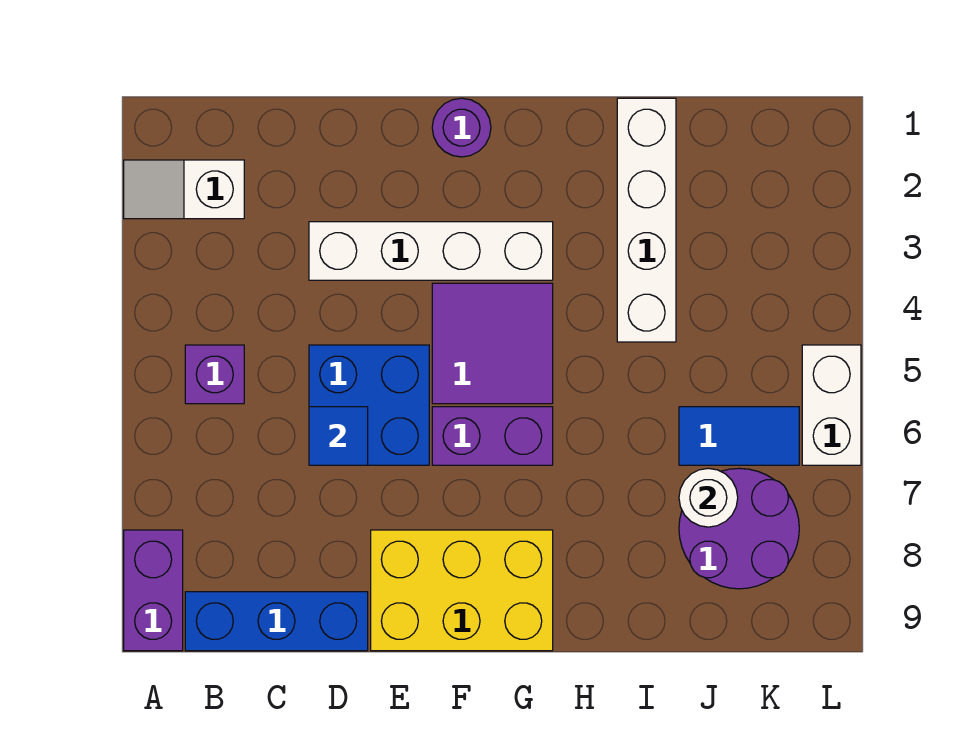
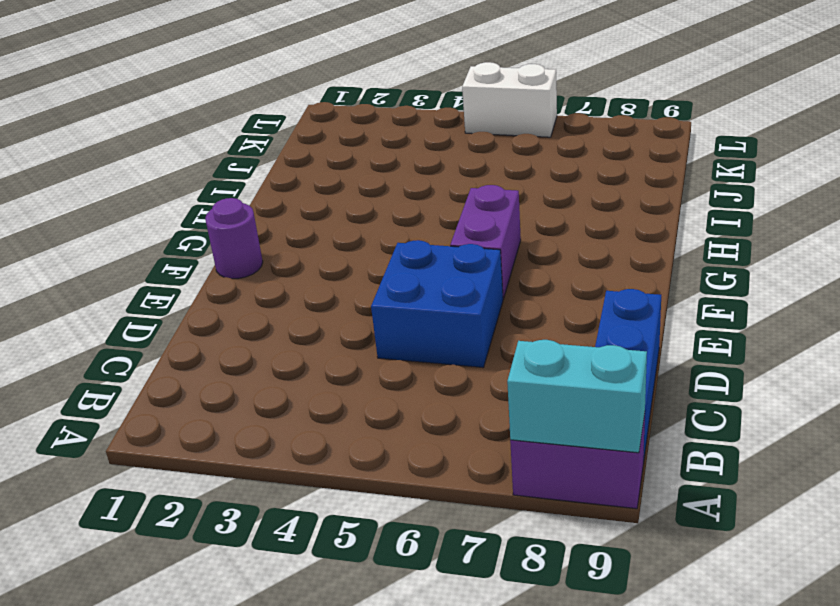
cyan 1x2 brick [507,340,647,453] -> none
none -> white 1x2 slope [124,160,244,219]
none -> purple 1x1 brick [185,345,244,404]
none -> white 1x4 brick [309,222,553,280]

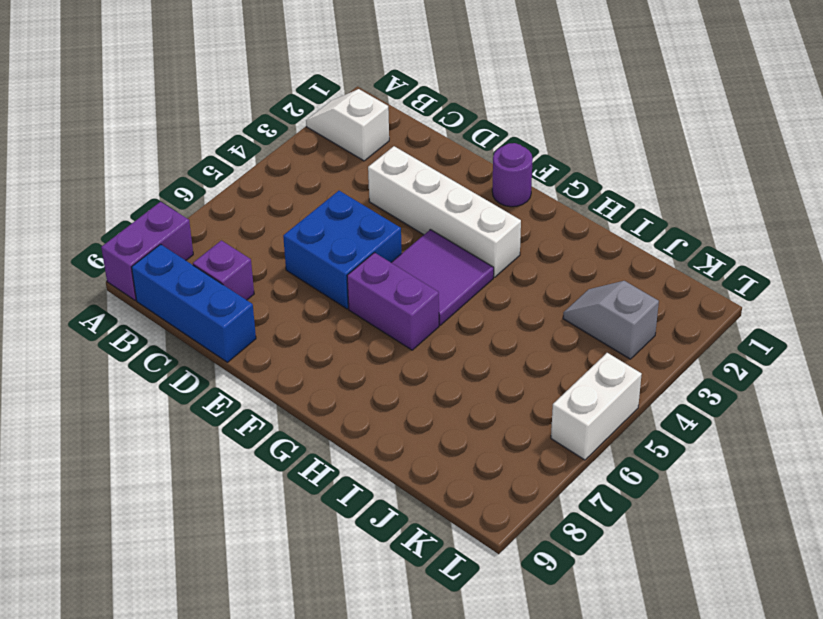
purple 1x1 brick [193,240,254,300] -> purple 1x1 brick moved to [185,345,244,404]
grey 1x2 slope [563,281,659,359] -> none
none -> yellow 2x3 brick [371,530,553,651]
none -> white 1x4 brick [617,98,676,342]
none -> blue 1x2 tile [679,407,799,465]

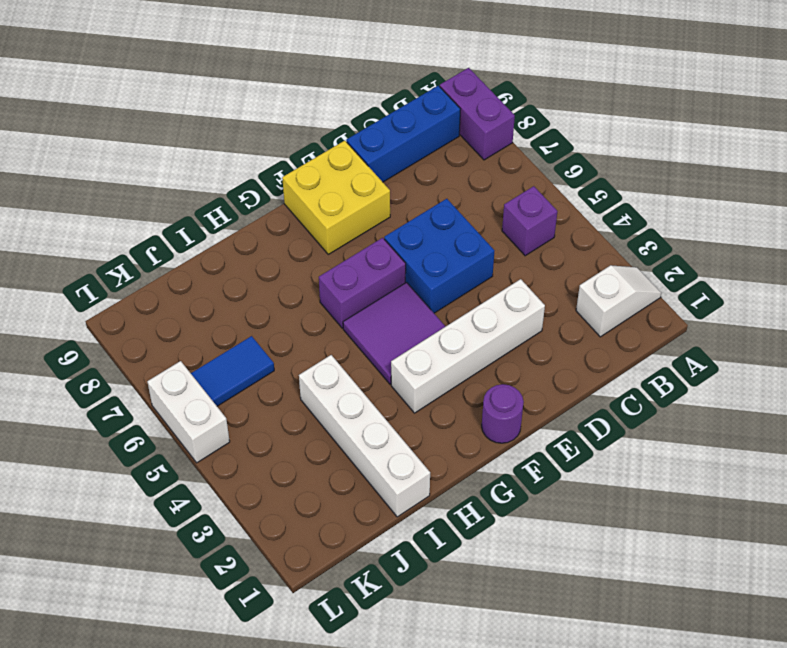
yellow 2x2 brick [282,141,390,254] -> yellow 2x3 brick [371,530,553,651]
none -> purple 2x2 round brick [679,468,799,589]
none -> blue 1x1 tile [309,407,368,465]
none -> white 1x1 round brick [679,468,738,527]

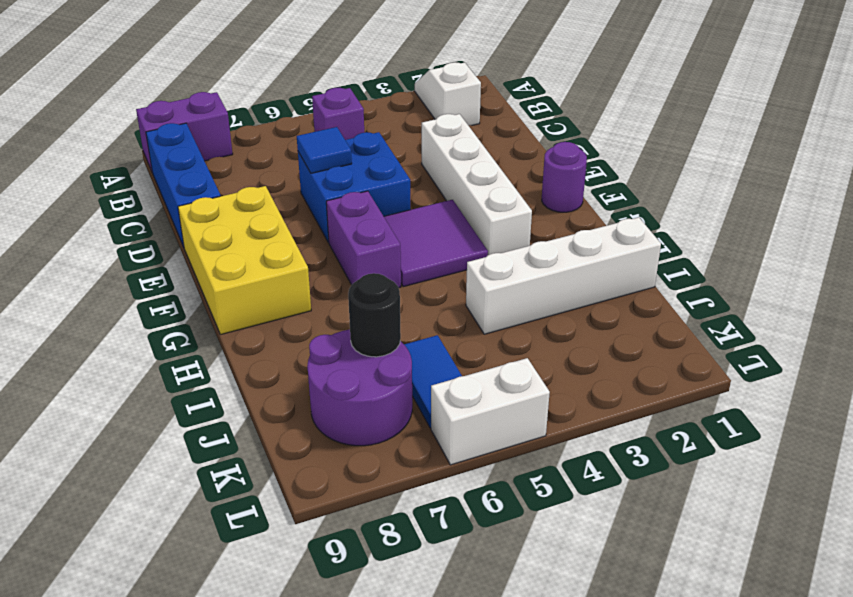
black 1x1 round brick [348,273,401,357] -> white 1x1 round brick [679,468,738,527]

